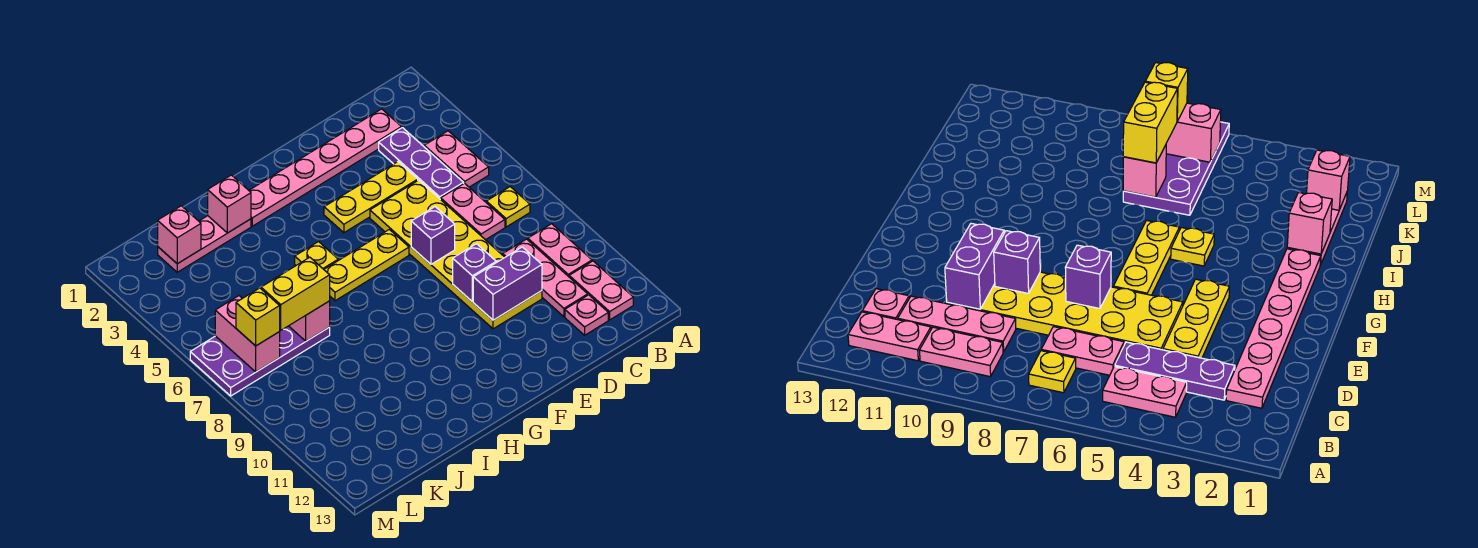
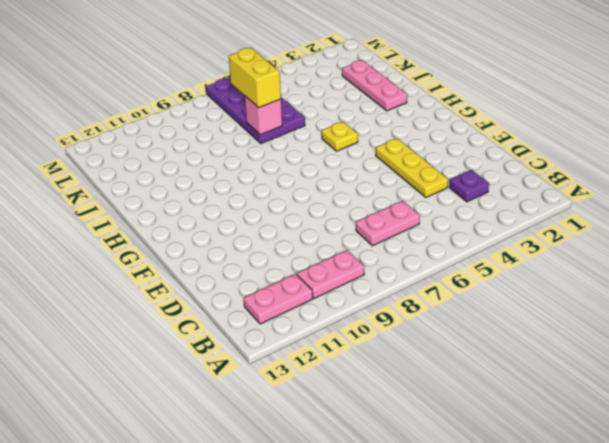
purple 1x1 plate [450,170,489,202] -> purple 1x3 plate [379,128,464,199]
none -> pink 1x2 plate [424,131,489,187]
none -> yellow 1x1 plate [486,187,530,227]
none -> pink 1x6 plate [249,109,401,226]

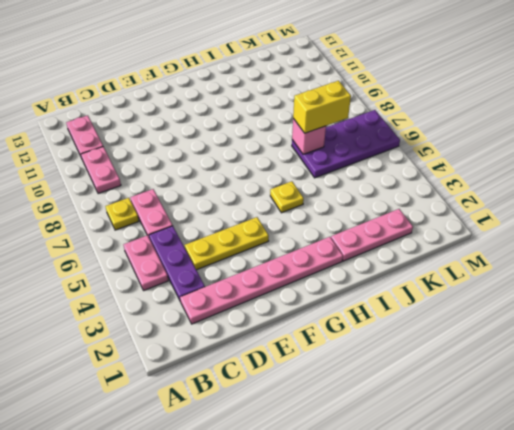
none -> pink 1x3 plate [503,239,588,317]
none -> pink 1x1 plate [565,295,608,335]
none -> yellow 2x6 plate [370,180,542,329]

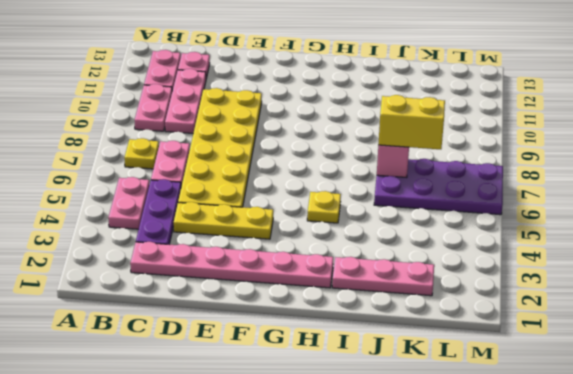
none -> yellow 1x3 plate [324,229,409,301]
none -> purple 1x2 brick [473,247,542,320]
none -> purple 1x1 brick [411,207,455,264]

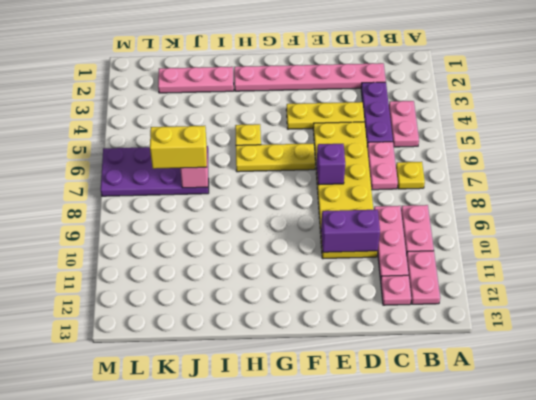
none -> purple 1x1 brick [453,244,496,302]
none -> pink 1x1 brick [208,175,251,233]
none -> pink 1x1 brick [158,206,201,264]

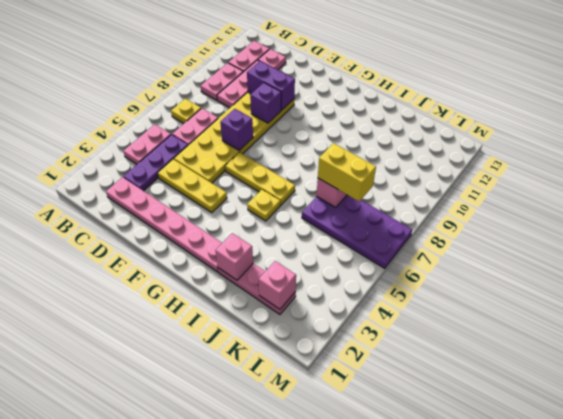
none -> pink 1x2 brick [215,296,280,372]
none -> yellow 1x1 brick [236,288,280,346]

